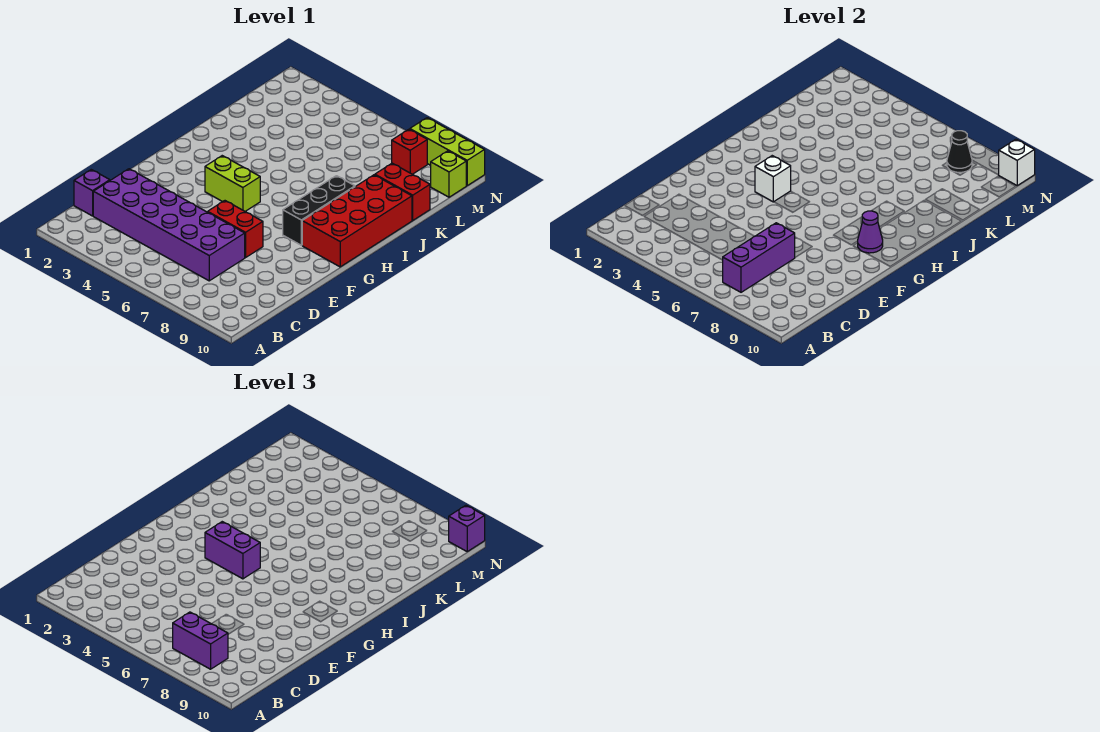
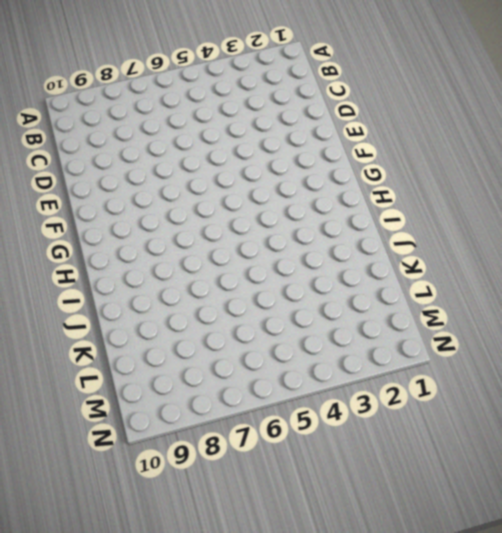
none -> purple 1x1 brick [74,170,110,216]
none -> purple 2x6 brick [93,169,245,281]
none -> red 1x2 brick [208,201,263,258]

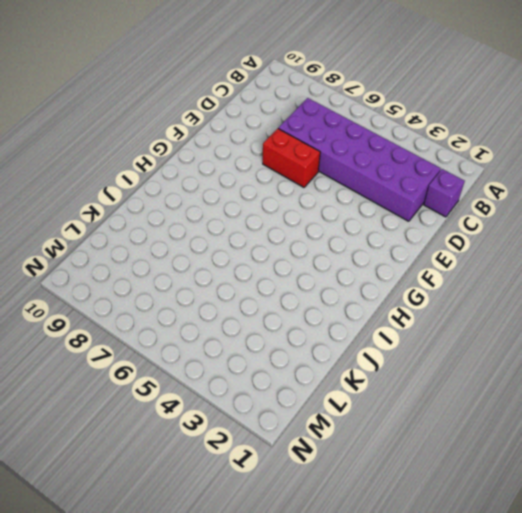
none -> lime 1x2 brick [205,156,260,211]
none -> black 1x3 brick [283,176,355,245]
none -> red 2x4 brick [302,175,412,267]

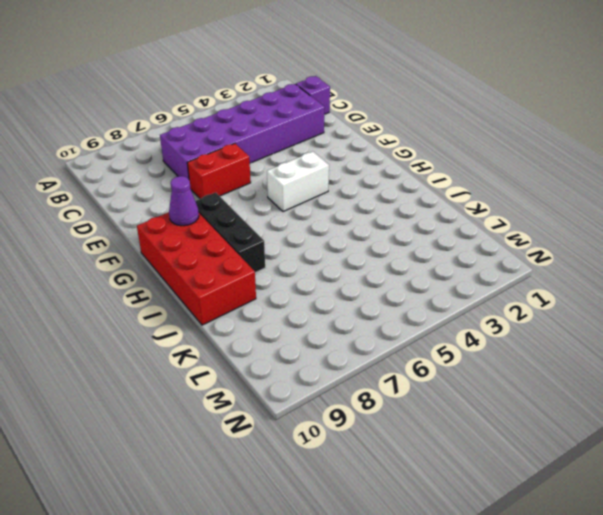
white 1x2 brick [267,152,329,212] -> lime 1x2 brick [205,156,260,211]
none -> red 1x2 brick [375,163,430,220]
none -> red 1x1 brick [392,129,427,174]
none -> lime 1x1 brick [431,151,466,197]

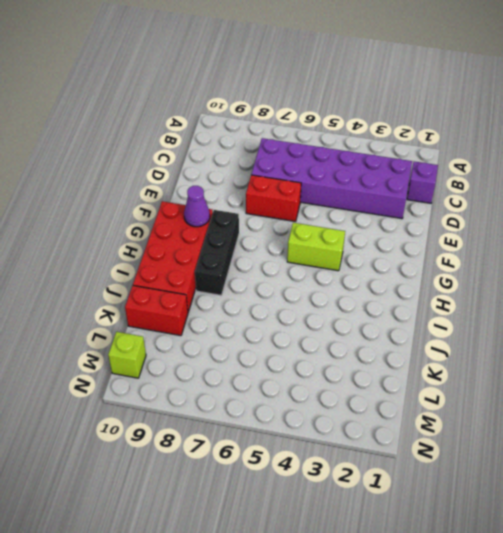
none -> red 1x1 brick [392,129,427,174]
none -> lime 1x3 brick [410,118,485,185]
none -> purple 1x3 brick [723,223,795,292]

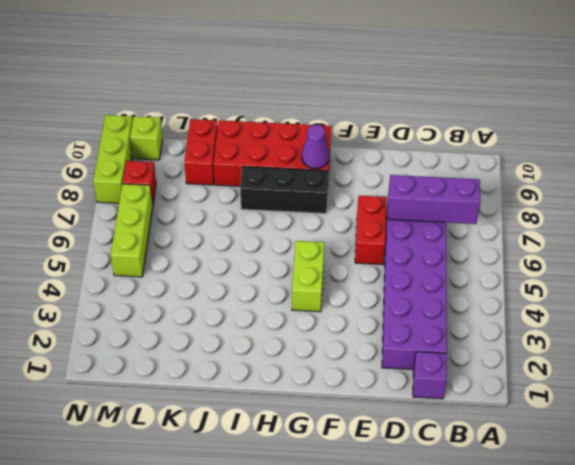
lime 1x3 brick [111,184,153,277] -> none
none -> white 1x1 brick [755,156,791,202]
none -> black 1x1 cone [947,131,972,172]
none -> white 1x1 brick [999,139,1035,185]

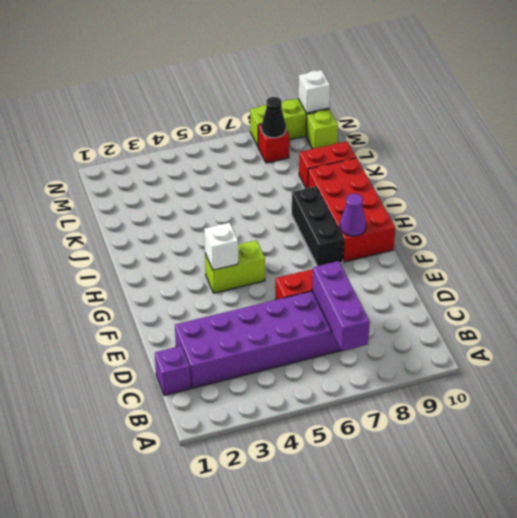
none -> purple 1x2 brick [173,612,228,669]
none -> purple 1x2 brick [205,522,260,579]
none -> purple 1x1 brick [449,505,485,551]

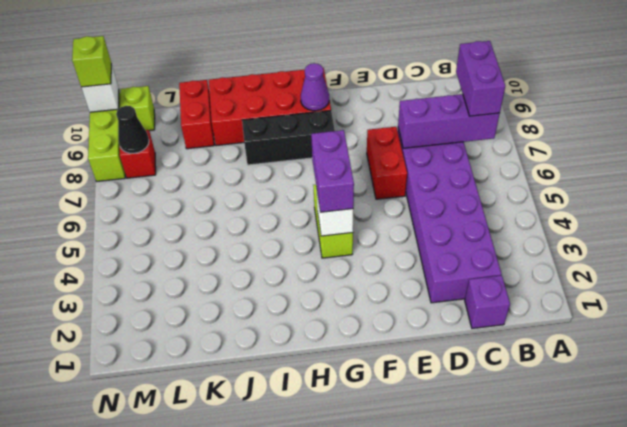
lime 1x1 brick [72,36,111,87] -> purple 1x1 brick [449,505,485,551]

